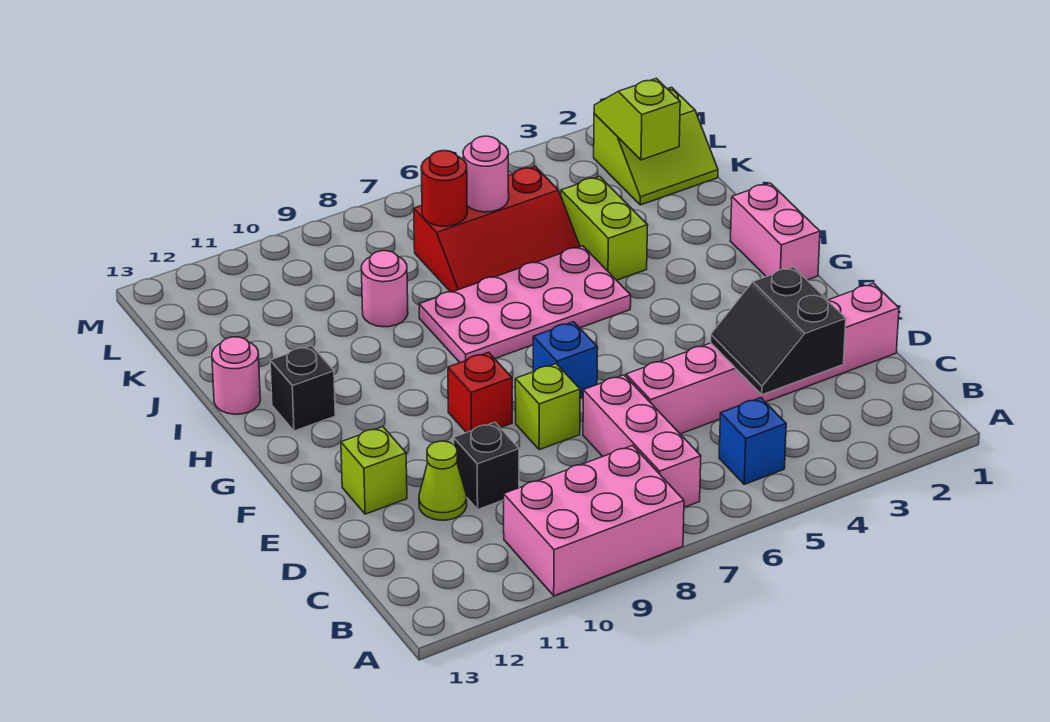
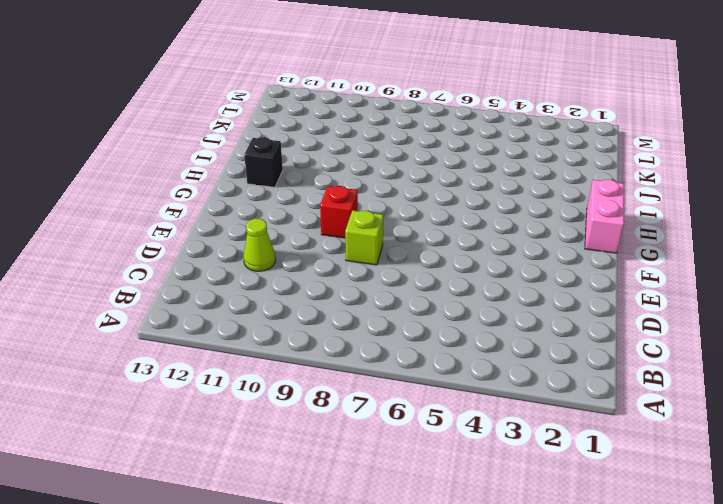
none -> pink 2x3 brick [504,446,684,596]
none -> blue 1x1 brick [719,398,786,484]
none -> pink 1x3 brick [583,375,701,507]

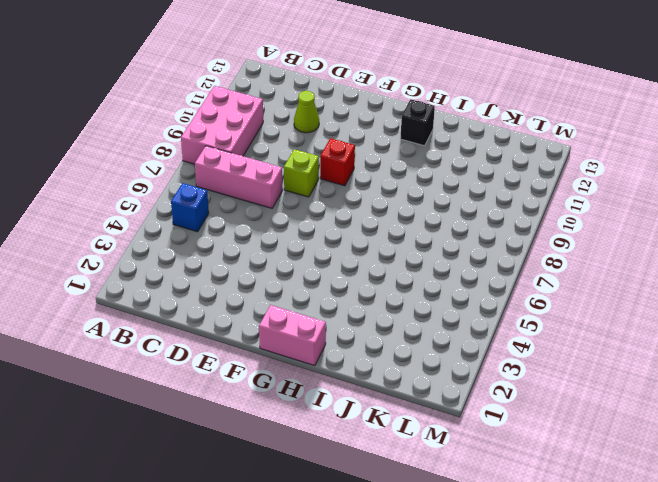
none -> pink 1x6 brick [626,283,899,434]
none -> black 1x1 brick [454,422,519,509]
none -> lime 1x1 brick [341,427,407,514]

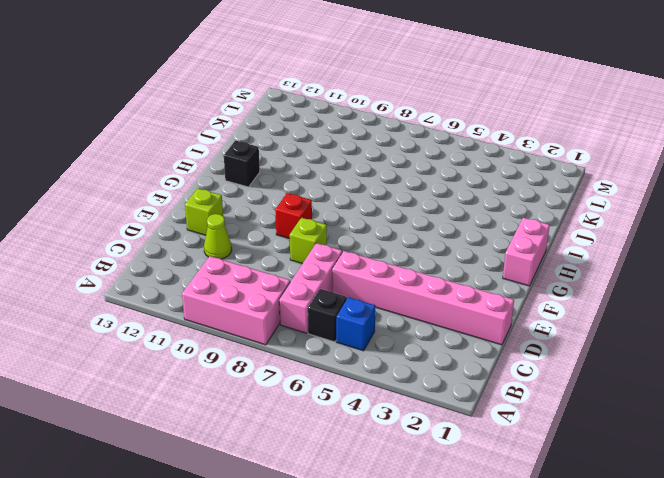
black 1x1 brick [308,289,347,342] -> black 1x1 brick moved to [454,422,519,509]
none -> blue 1x1 brick [533,322,598,398]
none -> pink 2x4 plate [419,246,631,362]
none -> lime 1x2 brick [561,177,648,280]

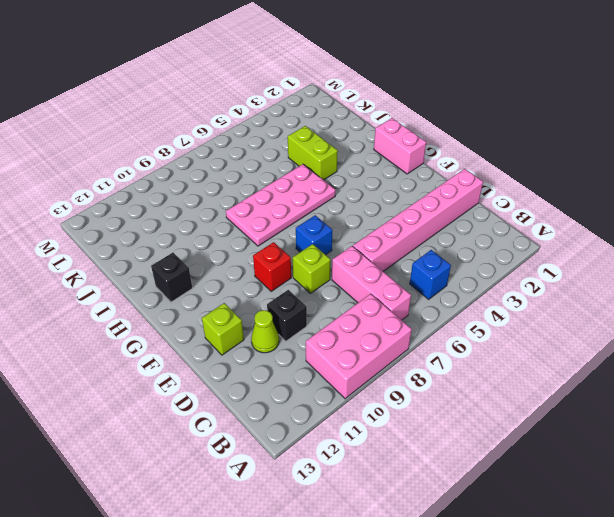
none -> pink 1x1 round brick [212,337,260,414]
none -> red 2x3 slope [414,166,580,292]
none -> pink 1x1 round brick [361,251,408,327]

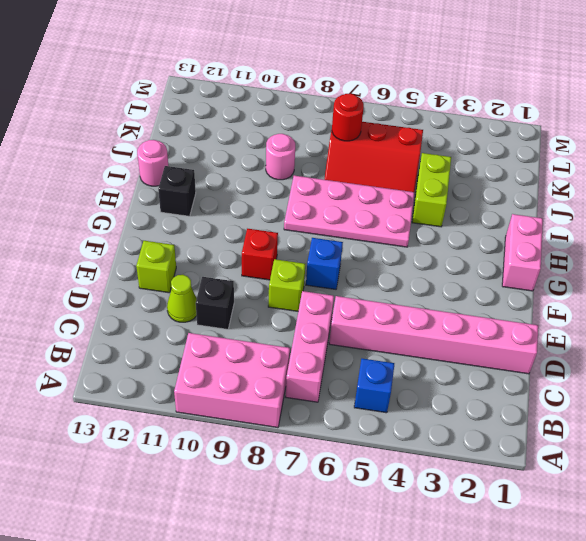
none -> lime 2x2 slope [594,87,718,205]
none -> black 2x2 slope [711,267,846,395]
none -> lime 1x2 slope [594,78,680,160]

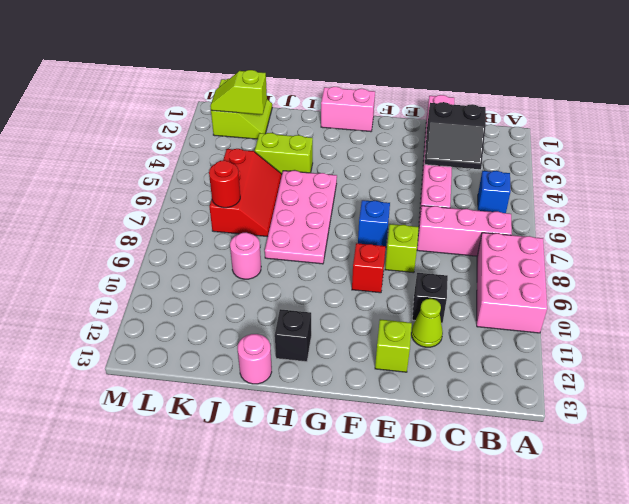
none -> pink 1x1 round brick [463,136,509,212]

